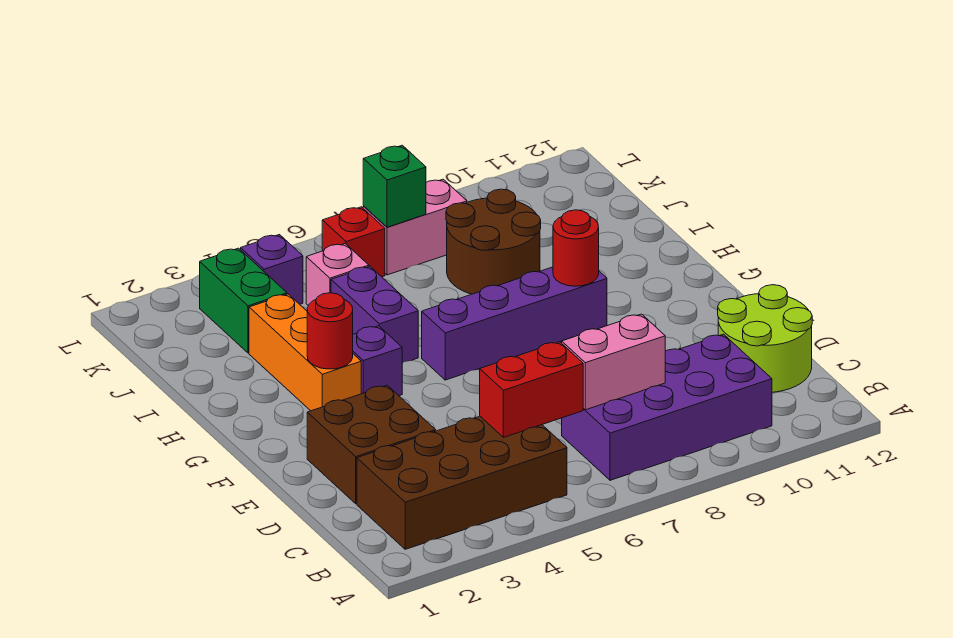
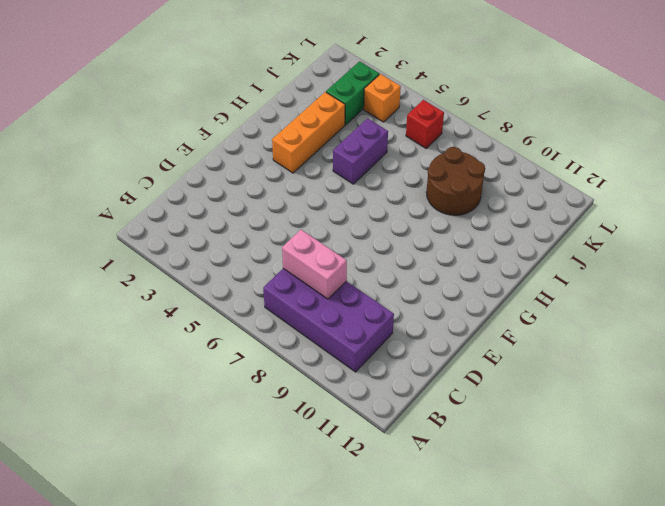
orange 1x1 brick [364,74,401,122] -> purple 1x1 brick [241,235,303,304]
none -> brown 2x4 brick [357,416,567,549]
none -> lime 2x2 round brick [718,285,812,392]
none -> brown 2x2 brick [307,385,436,504]

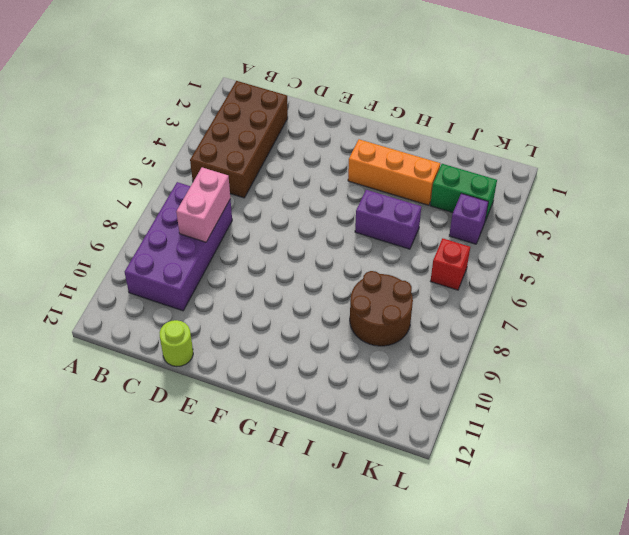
lime 1x1 round brick [159,320,193,366] -> lime 2x2 round brick [718,285,812,392]
none -> brown 2x2 brick [307,385,436,504]
none -> purple 1x1 brick [353,326,402,396]
none -> purple 1x4 brick [422,267,607,380]

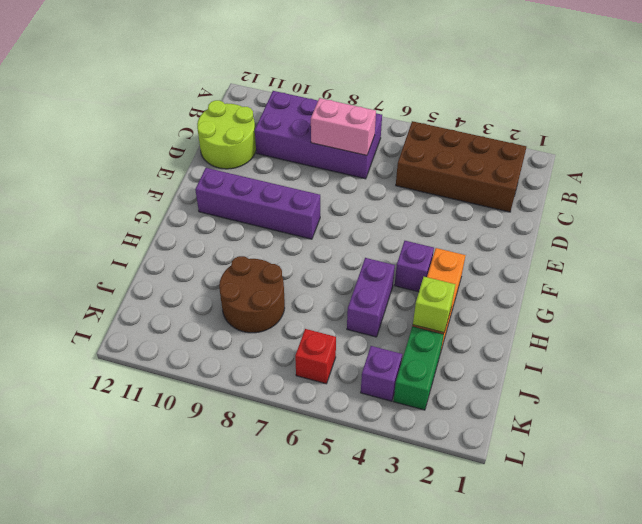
purple 1x4 brick [195,168,320,239] -> purple 1x4 brick moved to [422,267,607,380]
lime 1x1 brick [413,277,456,333] -> none
none -> brown 2x2 brick [307,385,436,504]
none -> pink 1x1 brick [306,244,369,305]
none -> pink 1x2 brick [363,179,467,275]

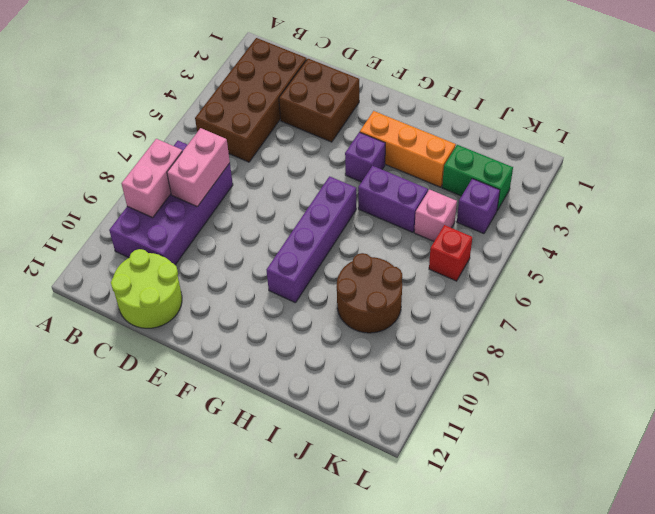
pink 1x2 brick [121,139,182,218] -> pink 1x2 brick moved to [363,179,467,275]
none -> red 1x2 brick [480,342,583,437]
none -> red 1x1 round brick [307,293,353,369]
none -> red 1x1 round brick [553,210,599,286]

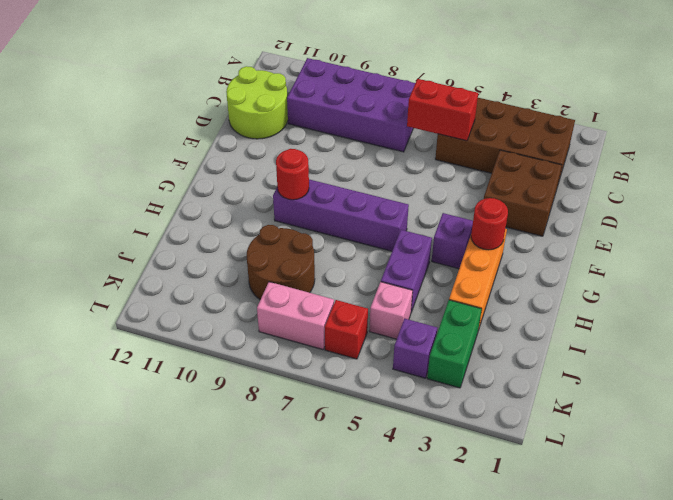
none -> pink 1x2 brick [562,314,665,410]
none -> green 1x1 brick [363,145,426,227]

